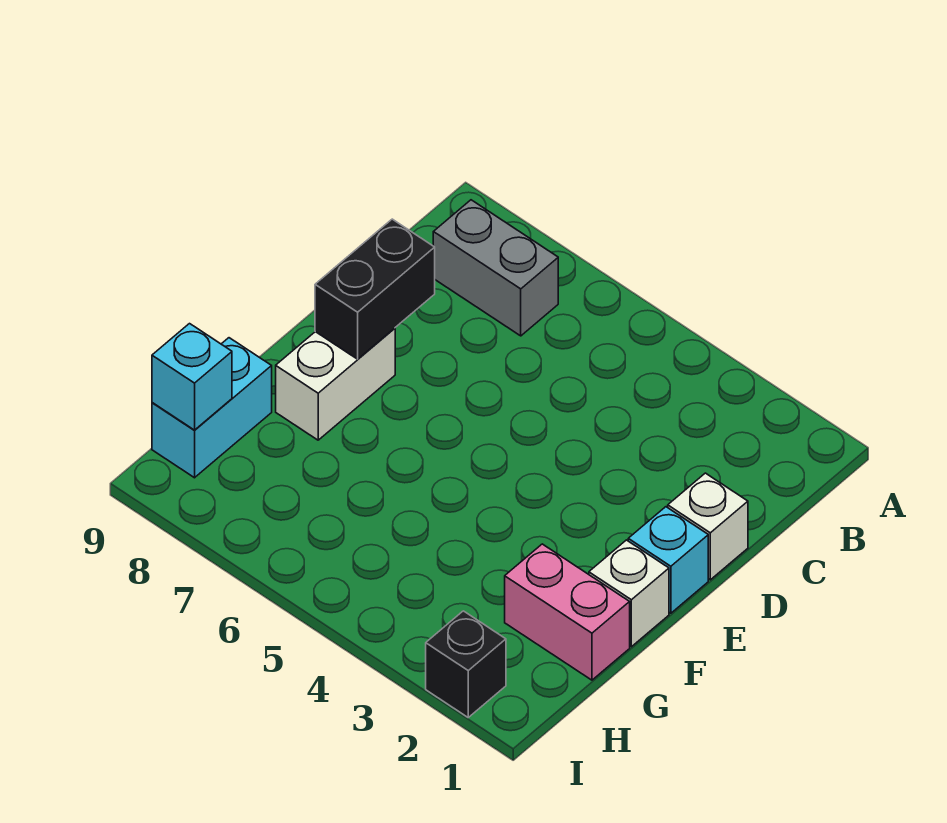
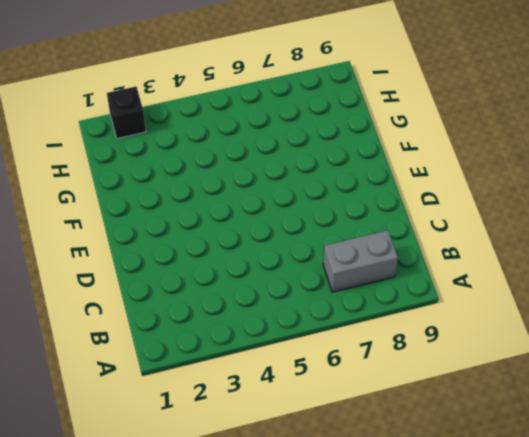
none -> white 1x1 brick [668,473,748,580]
none -> cyan 1x1 brick [628,507,708,613]

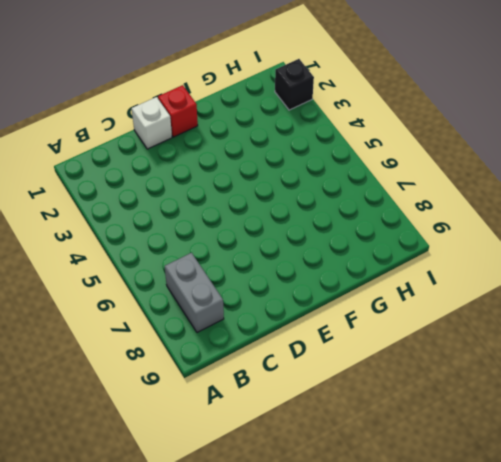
red 1x1 brick [158,85,198,137] -> cyan 1x1 brick [628,507,708,613]
none -> white 1x2 brick [276,328,395,440]
none -> white 1x1 brick [589,540,669,647]

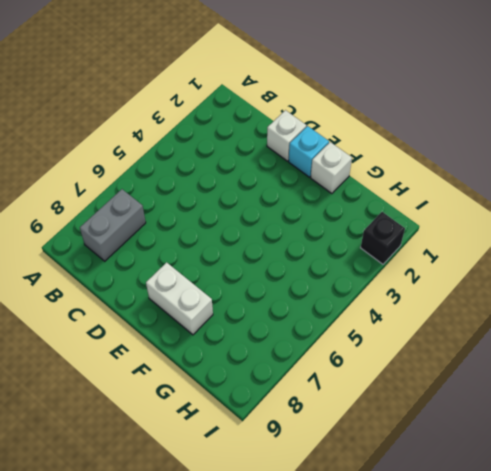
none -> pink 1x2 brick [505,544,630,680]
none -> cyan 1x2 brick [152,338,272,478]

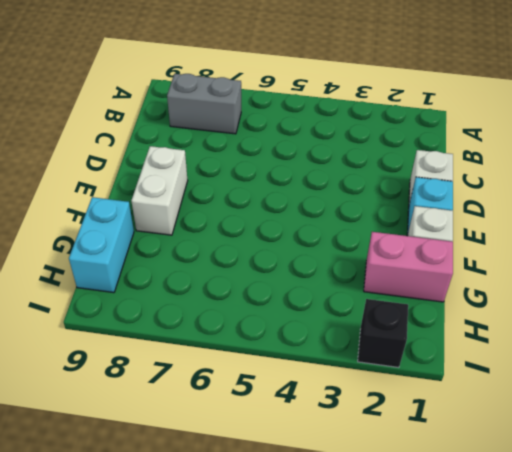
none -> black 1x2 brick [315,219,435,359]
none -> cyan 1x1 brick [152,324,232,430]

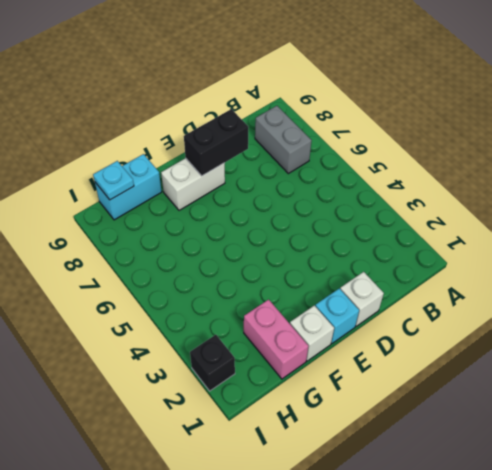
cyan 1x1 plate [93,161,134,200] -> cyan 1x1 brick [152,324,232,430]

